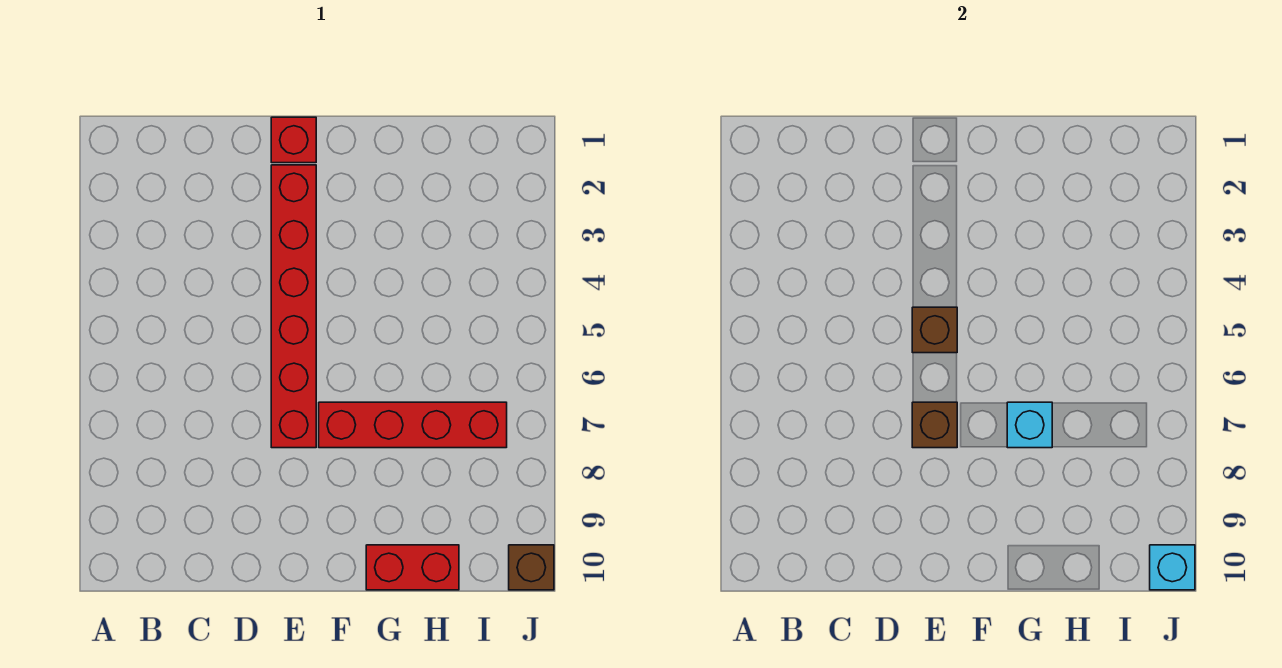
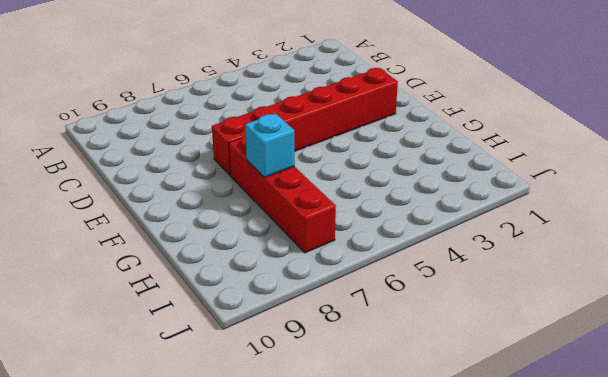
none -> red 1x1 brick [271,117,316,163]
none -> red 1x2 brick [366,545,459,590]

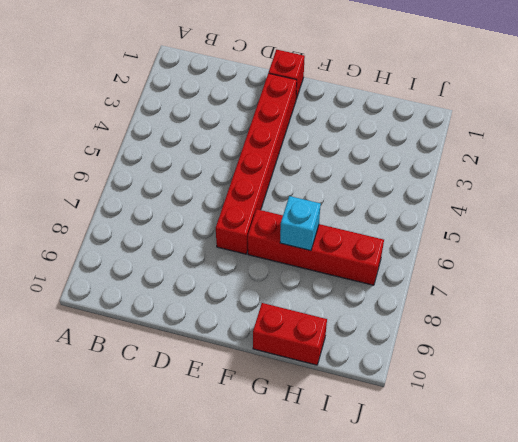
none -> brown 1x1 brick [509,545,554,590]
none -> brown 1x1 brick [912,307,957,353]

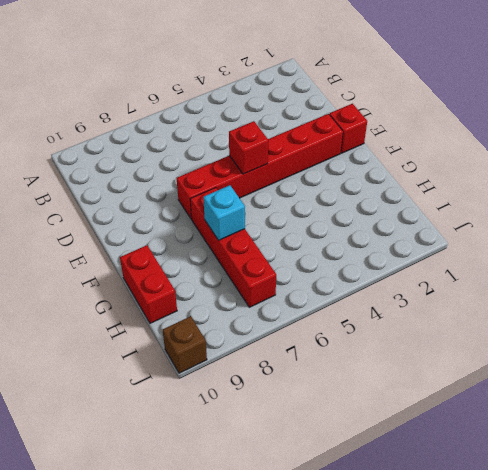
red 1x1 brick [229,121,268,174] -> brown 1x1 brick [912,307,957,353]
none -> brown 1x1 brick [912,402,957,448]
none -> cyan 1x1 brick [1150,545,1195,590]

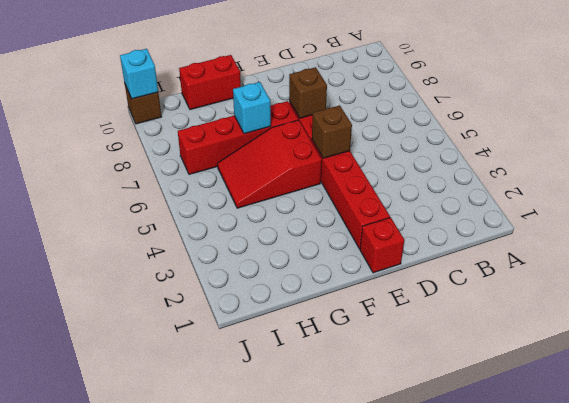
red 2x3 slope [217,120,322,208] -> none

